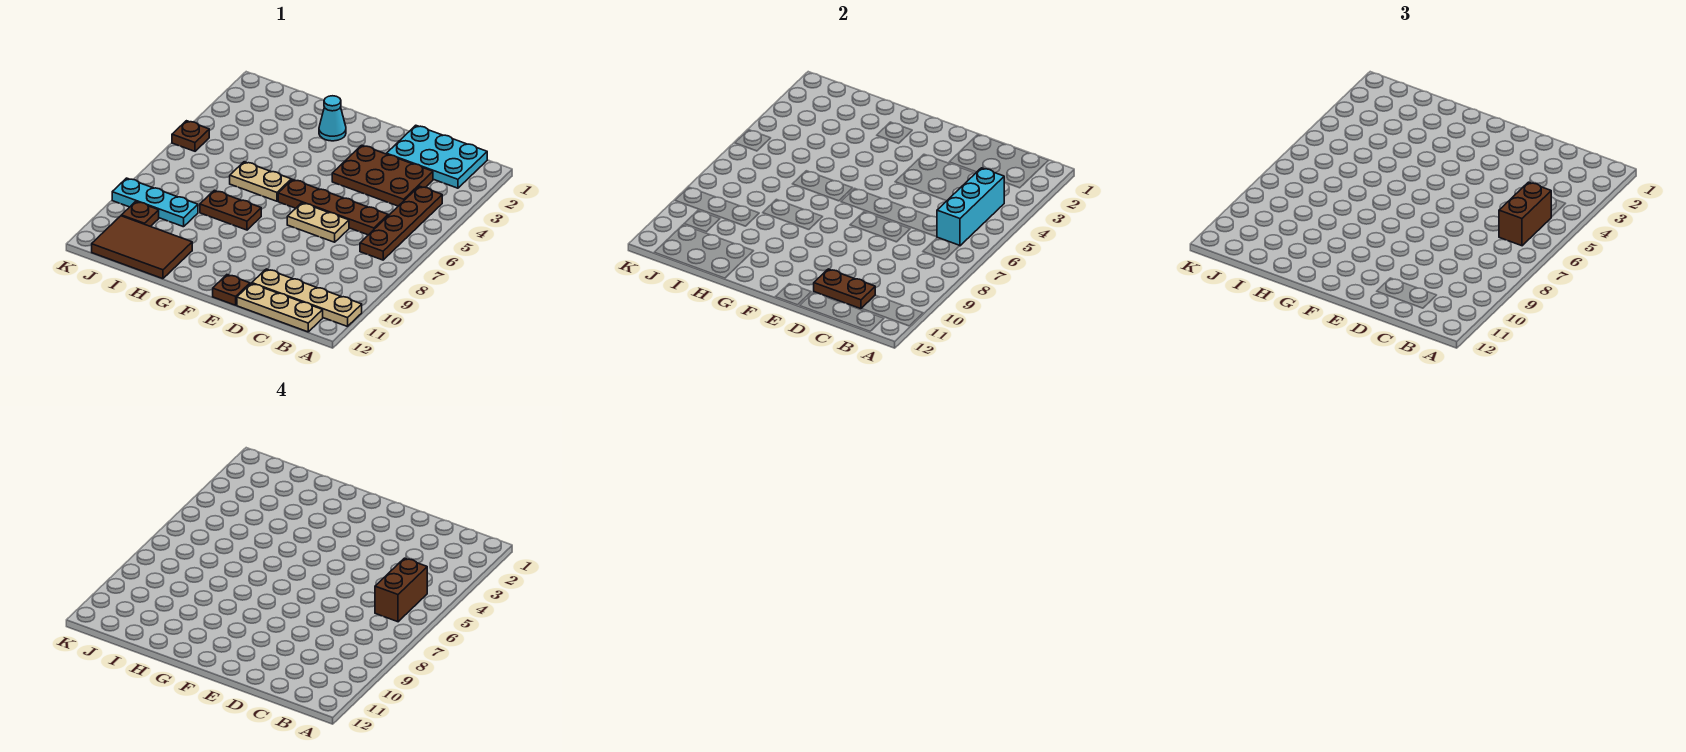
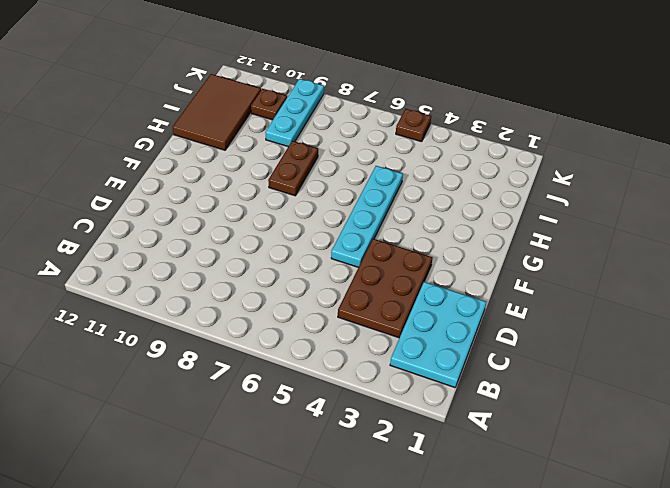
cyan 1x4 plate [331,166,403,267] -> none
none -> tan 1x4 plate [252,269,362,326]
none -> brown 1x4 plate [360,186,442,260]
none -> tan 1x3 plate [237,283,323,332]

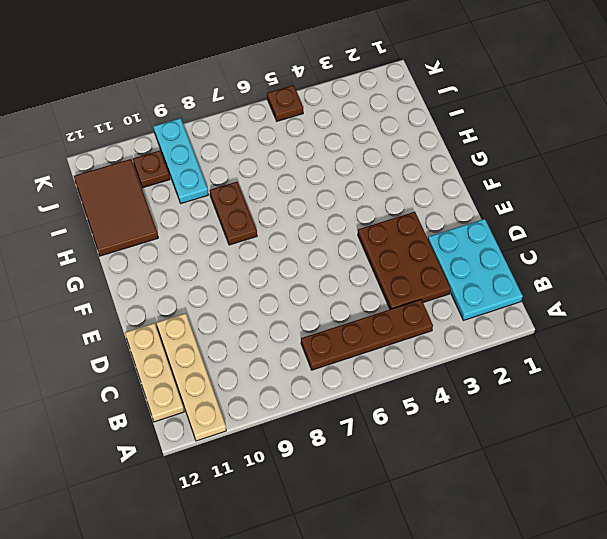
none -> brown 1x4 plate [278,179,388,235]
none -> tan 1x2 plate [287,203,349,242]
none -> brown 1x1 plate [213,275,250,305]

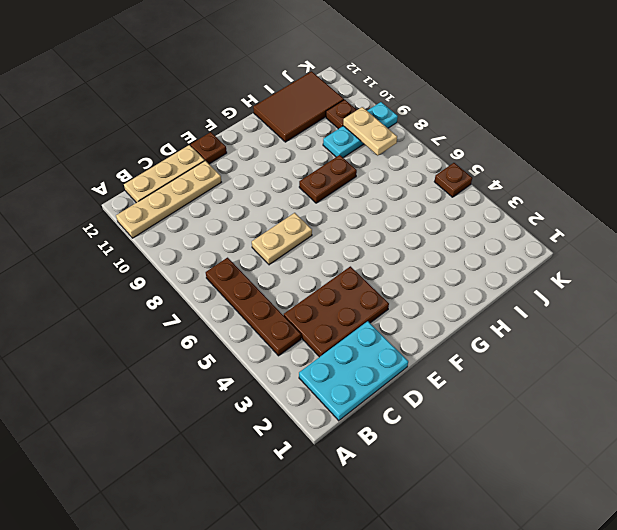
tan 1x2 plate [343,107,397,155] -> tan 1x2 plate turned to [230,162,291,201]
none -> brown 1x4 plate [278,179,388,235]
none -> cyan 1x1 cone [319,96,346,141]
none -> cyan 1x3 brick [937,168,1005,246]

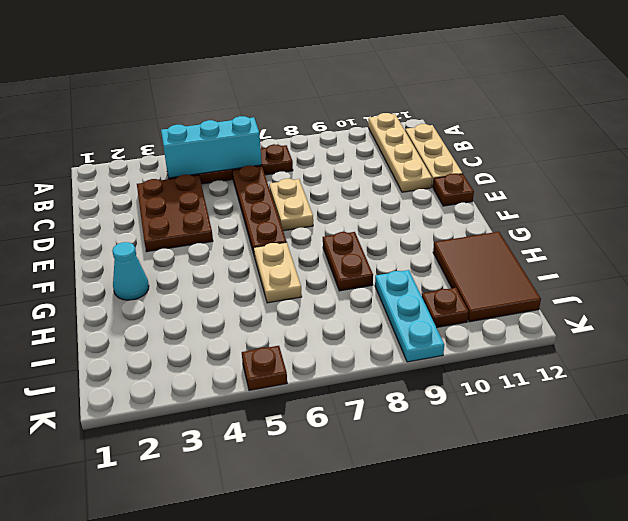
none -> cyan 2x3 plate [387,125,487,188]
none -> brown 1x2 plate [814,269,875,309]
none -> brown 1x2 brick [1499,182,1551,246]

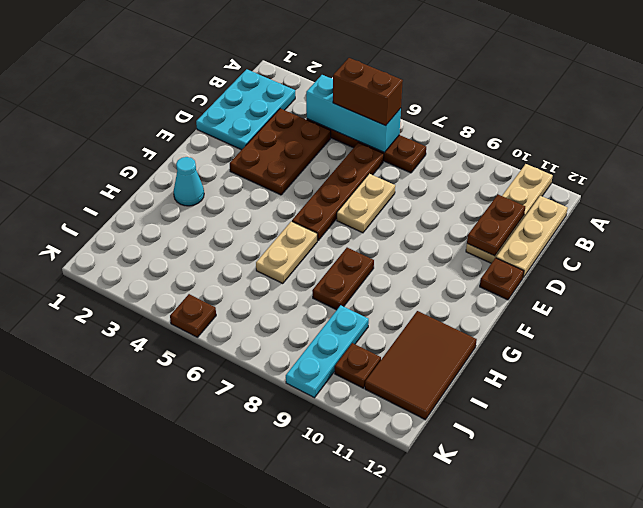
none -> brown 1x2 brick [375,558,427,622]

